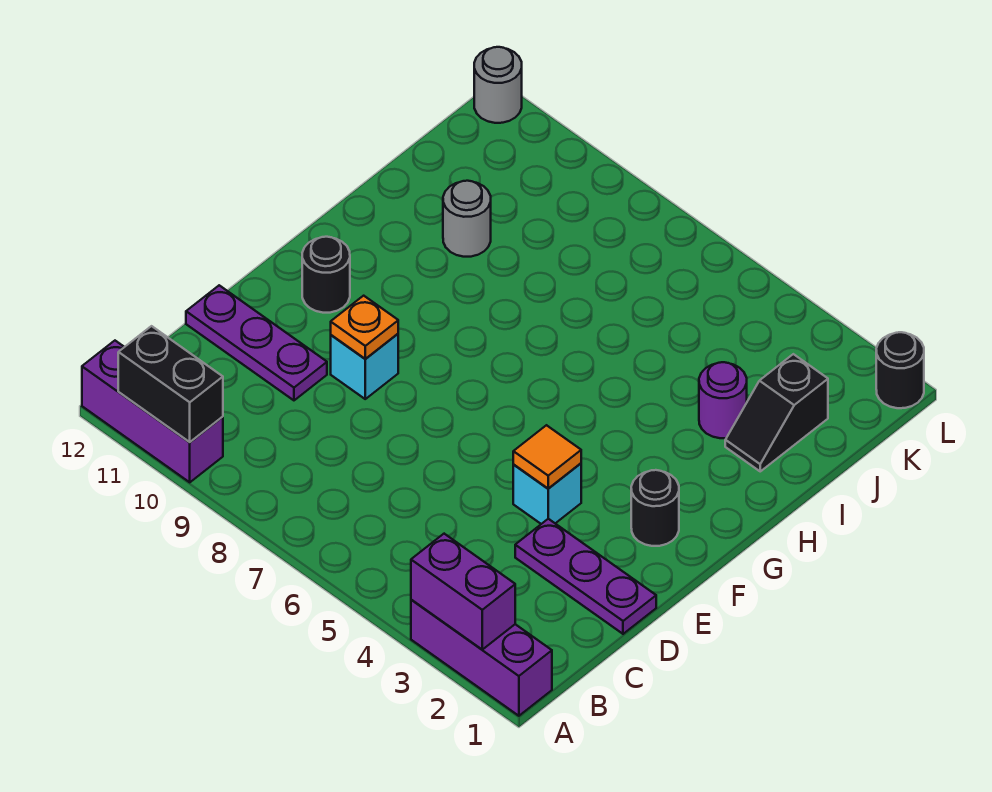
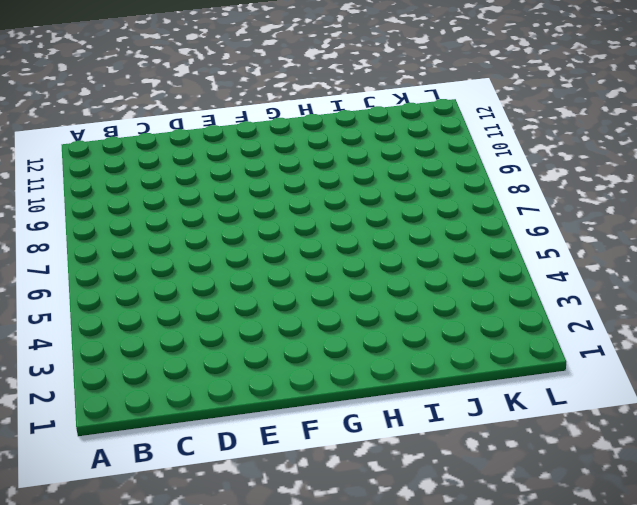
none -> purple 1x3 brick [411,600,552,716]
none -> purple 1x3 brick [82,341,223,482]
none -> purple 1x3 plate [515,519,656,634]

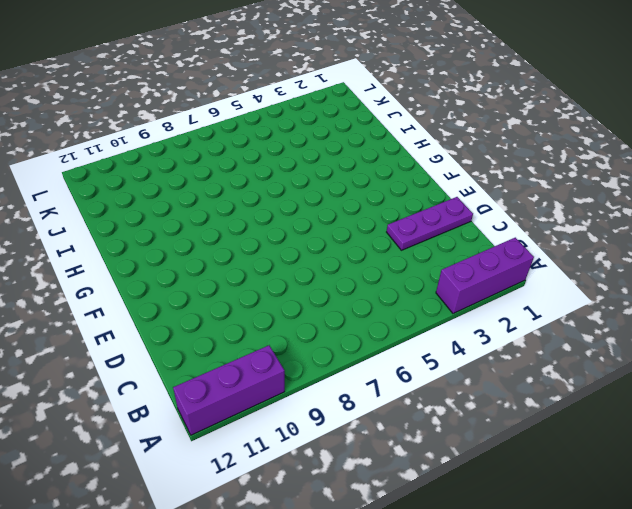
none -> purple 1x3 plate [186,285,327,400]
none -> cyan 1x1 brick [513,463,581,524]
none -> cyan 1x1 brick [331,334,398,399]

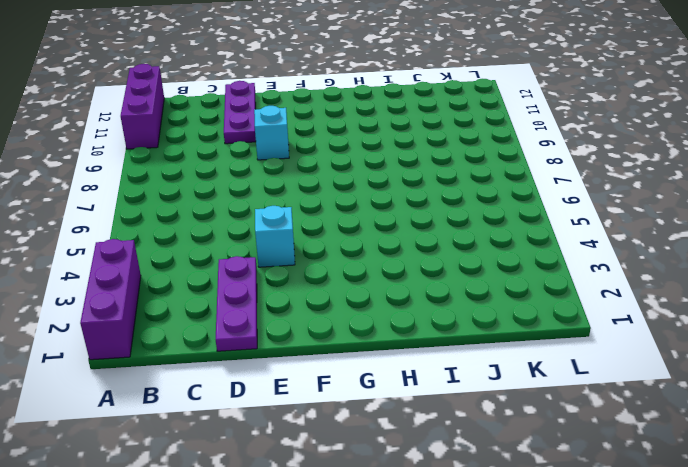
none -> black 1x1 round brick [631,470,679,546]
none -> black 1x1 round brick [302,237,350,313]
none -> black 1x2 slope [725,354,828,471]

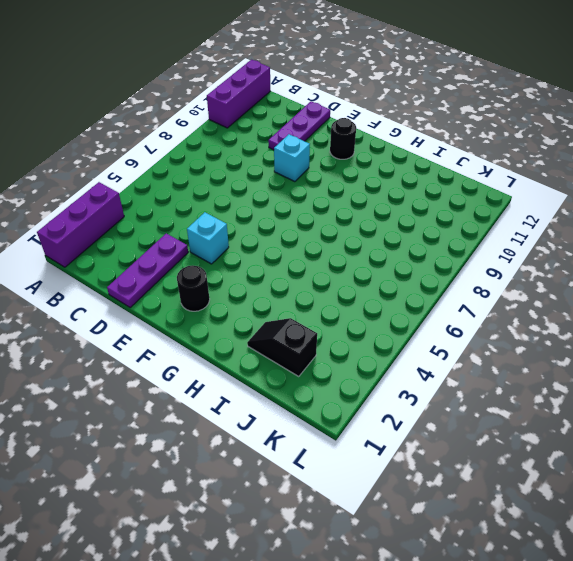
none -> purple 1x1 round brick [699,362,747,438]
none -> grey 1x1 round brick [443,181,491,257]
none -> black 1x1 round brick [876,332,924,408]

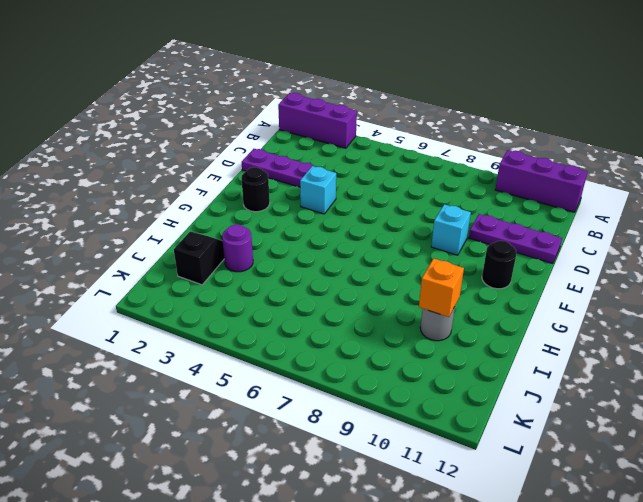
orange 1x1 brick [419,258,464,317] -> none
none -> black 1x1 round brick [876,332,924,408]
none -> grey 1x1 round brick [474,47,522,123]
none -> purple 1x2 brick [411,534,515,649]

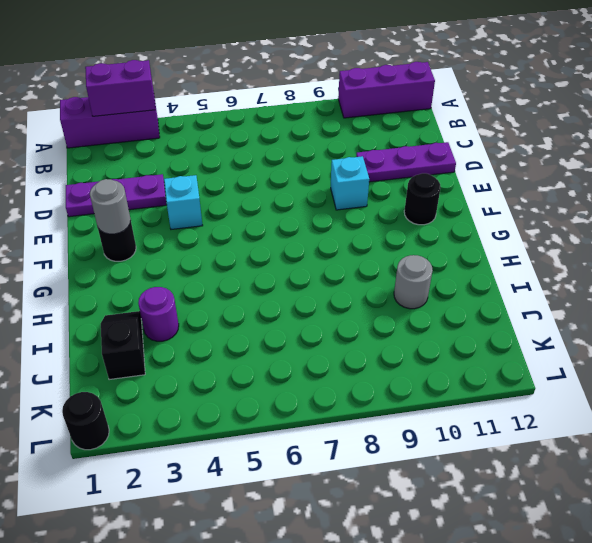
grey 1x1 round brick [90,179,131,234] -> grey 1x1 round brick moved to [474,47,522,123]
none -> black 1x2 brick [118,326,223,442]
none -> orange 1x1 tile [513,425,581,489]
none -> orange 1x1 plate [331,296,398,359]

